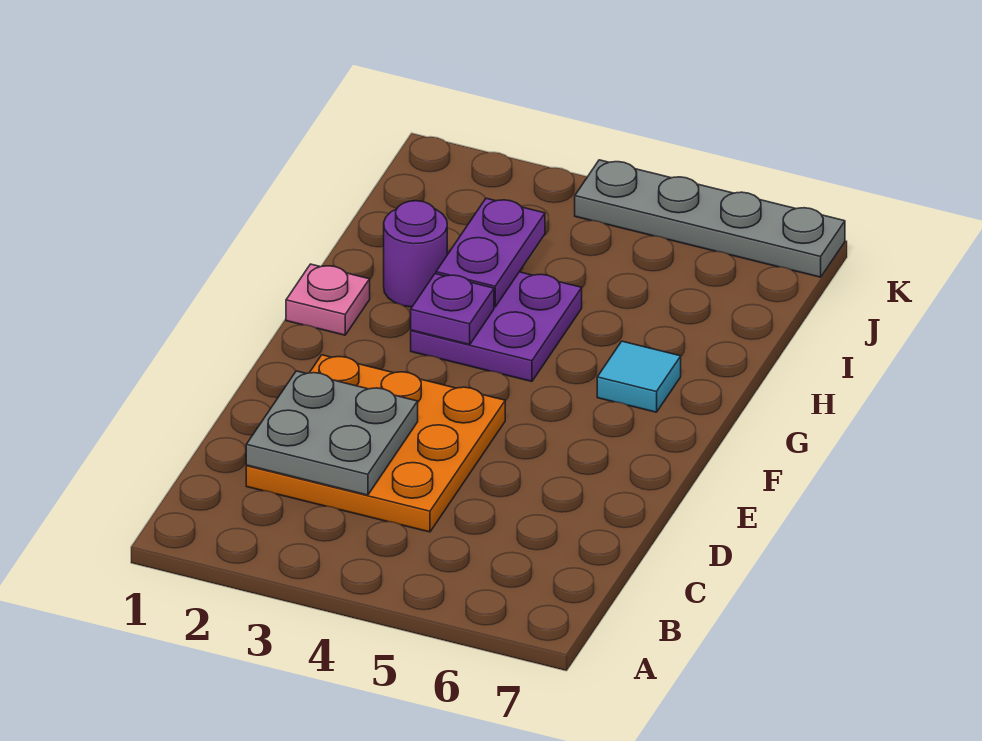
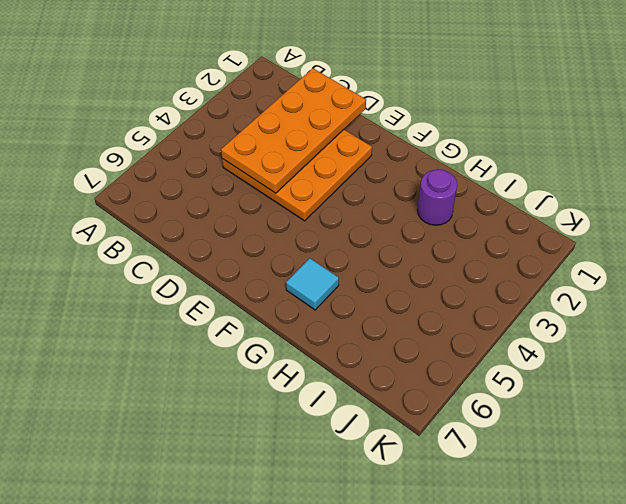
orange 2x4 plate [221,68,366,193] -> grey 2x2 plate [246,371,418,495]
none -> pink 1x1 plate [286,264,370,335]
none -> purple 2x2 plate [411,272,582,381]

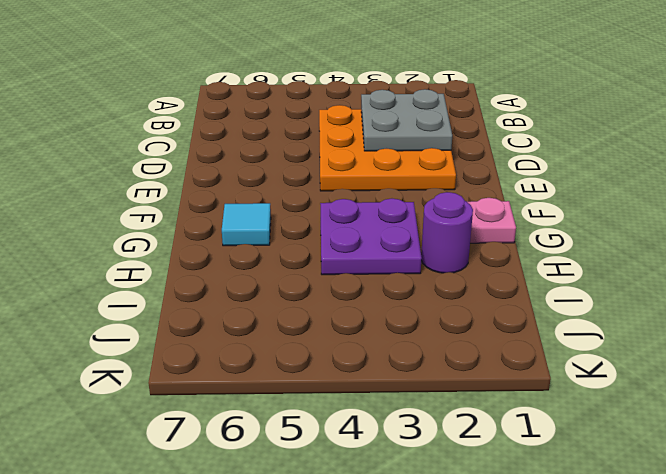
none -> grey 1x4 plate [575,160,845,277]
none -> purple 1x1 plate [411,274,494,345]

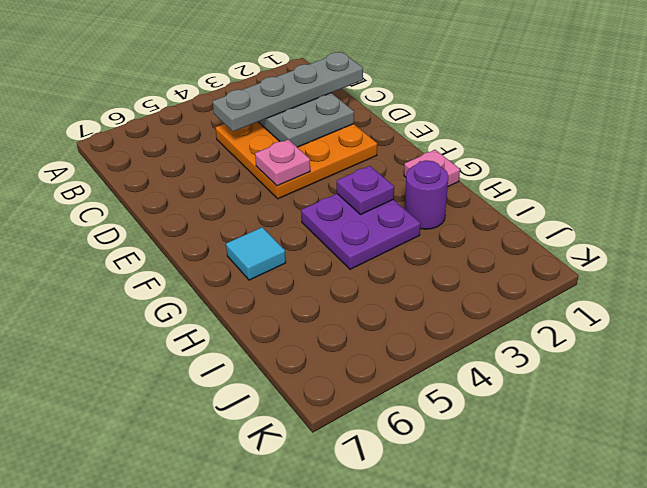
grey 1x4 plate [213,52,363,132] -> grey 1x4 plate moved to [575,160,845,277]
pink 1x1 plate [255,140,310,186] -> none
none -> purple 1x2 plate [436,198,545,307]

